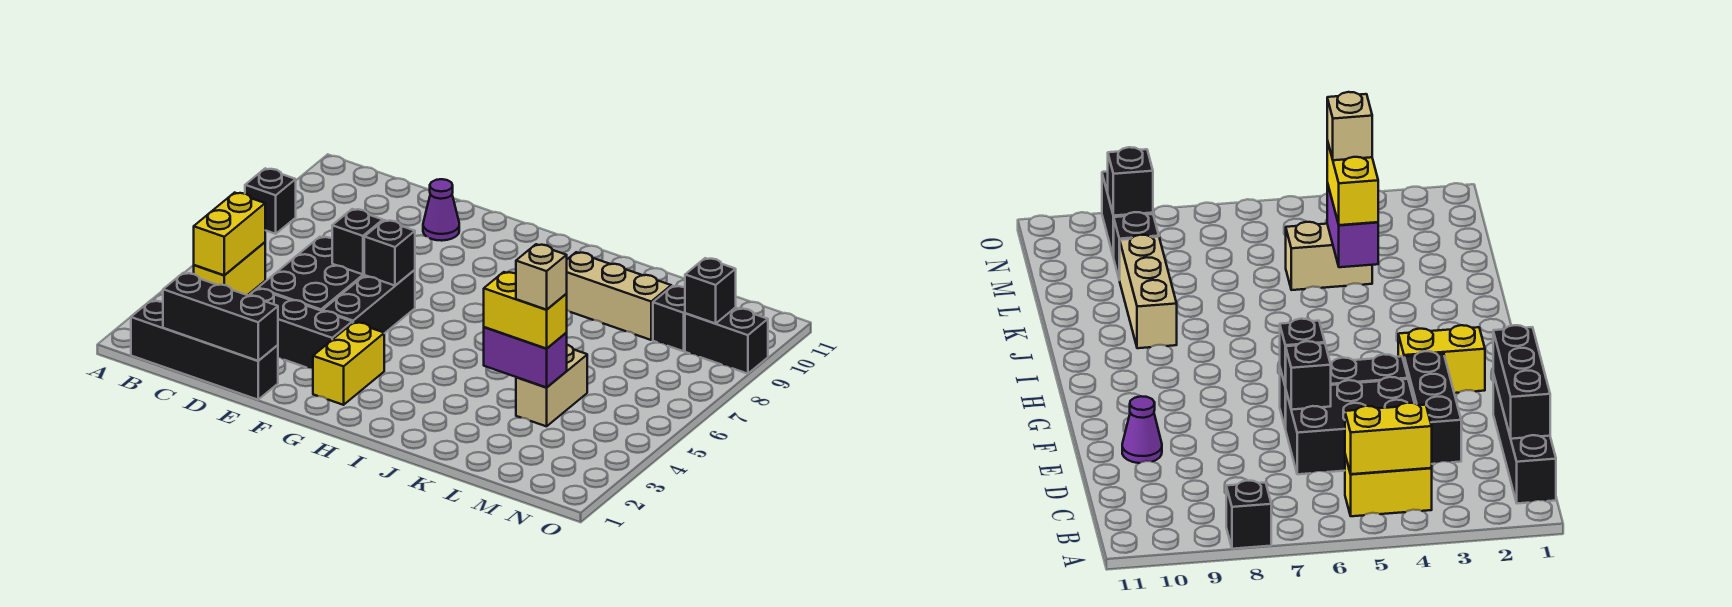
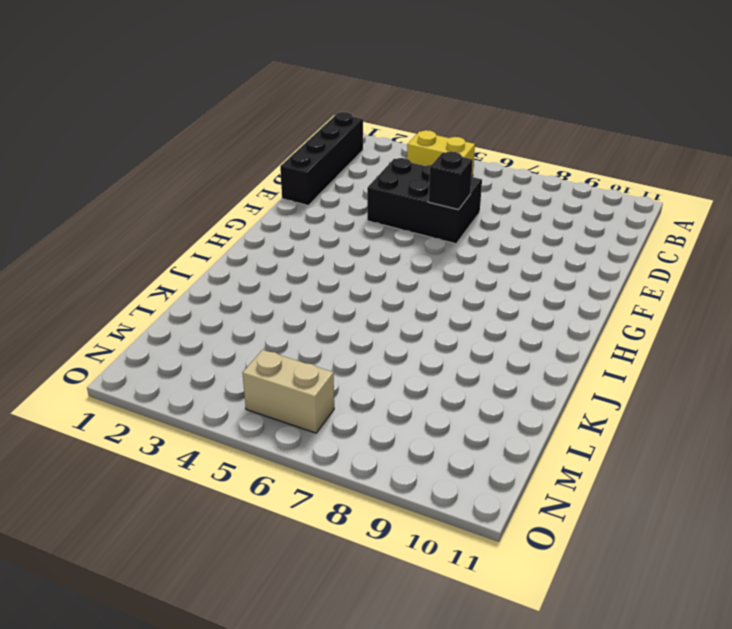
tan 1x2 brick [243,350,334,433] -> tan 1x2 brick moved to [516,345,587,426]
none -> black 1x1 brick [245,168,296,234]
none -> black 1x3 brick [249,289,352,369]
none -> purple 1x1 cone [423,179,459,241]

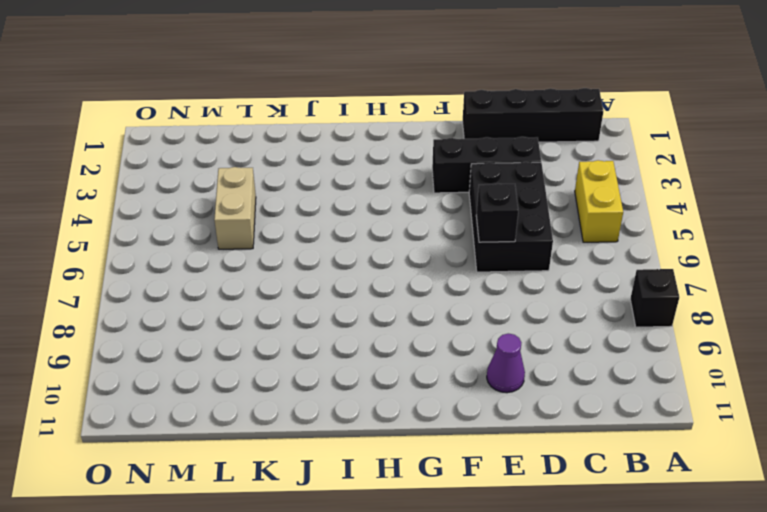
none -> black 1x3 brick [323,270,415,333]
none -> yellow 1x2 brick [313,322,384,405]
none -> tan 1x3 brick [566,252,671,340]

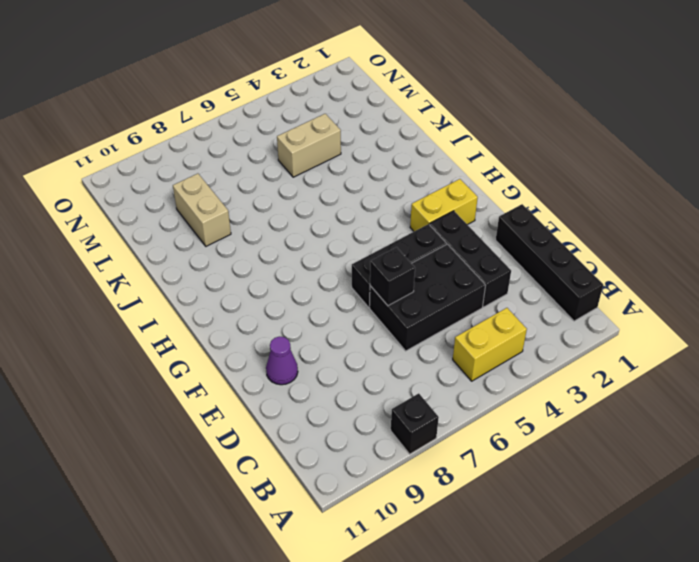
tan 1x2 brick [173,174,231,246] -> tan 1x3 brick [566,252,671,340]
none -> black 1x1 brick [653,286,685,351]
none -> black 1x2 brick [685,308,768,374]
none -> yellow 1x2 brick [194,193,265,275]

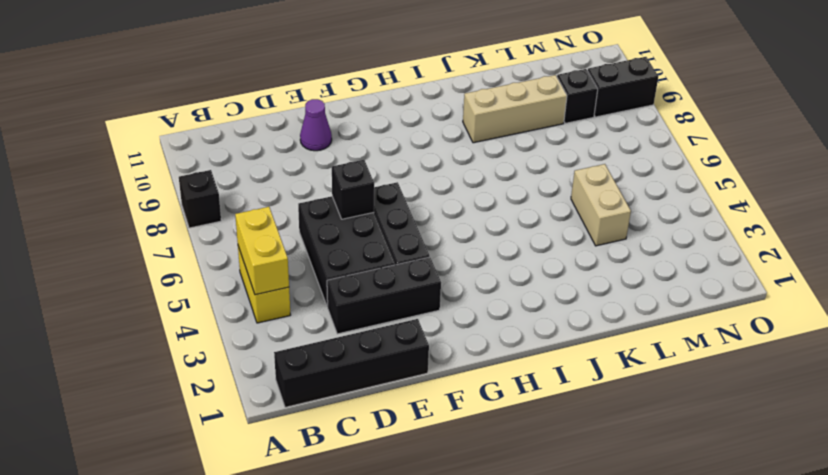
none -> yellow 1x2 brick [313,322,384,405]
none -> black 1x3 brick [163,273,278,361]
none -> black 1x1 brick [364,220,415,286]

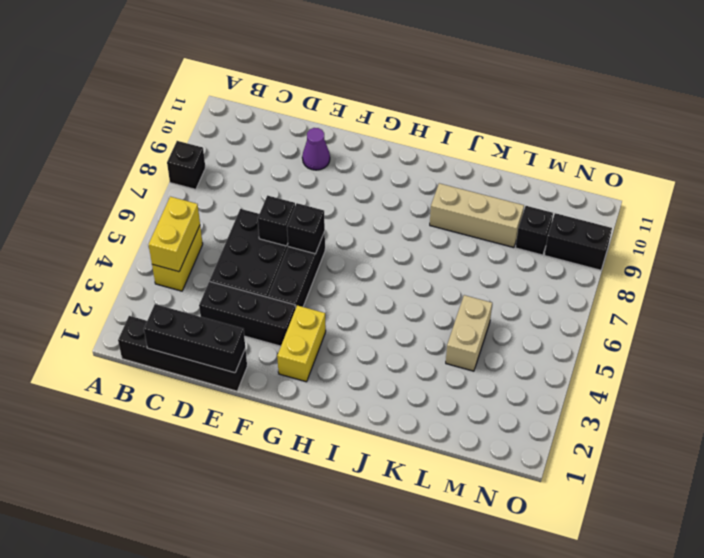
none -> purple 1x2 brick [484,327,567,387]
none -> black 1x1 brick [685,258,736,323]
none -> yellow 1x2 brick [484,272,567,349]

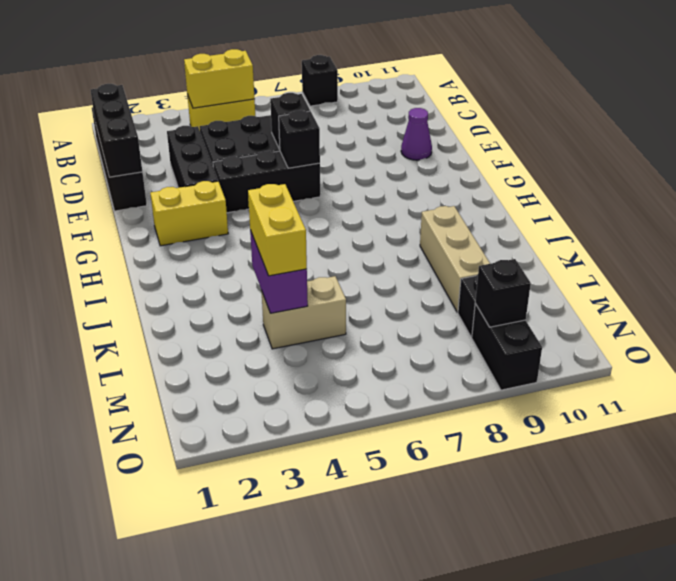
none -> tan 1x1 brick [516,244,567,310]

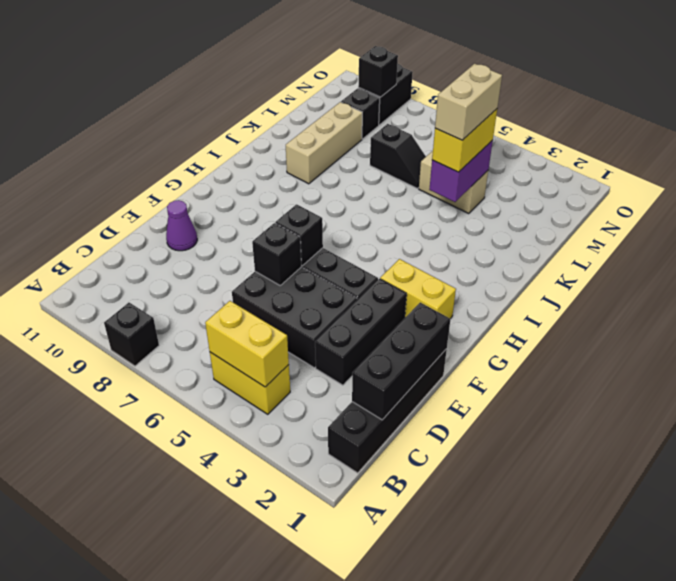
tan 1x2 brick [435,64,502,140] -> tan 1x1 brick [516,244,567,310]
black 1x2 slope [370,124,426,189] -> none

